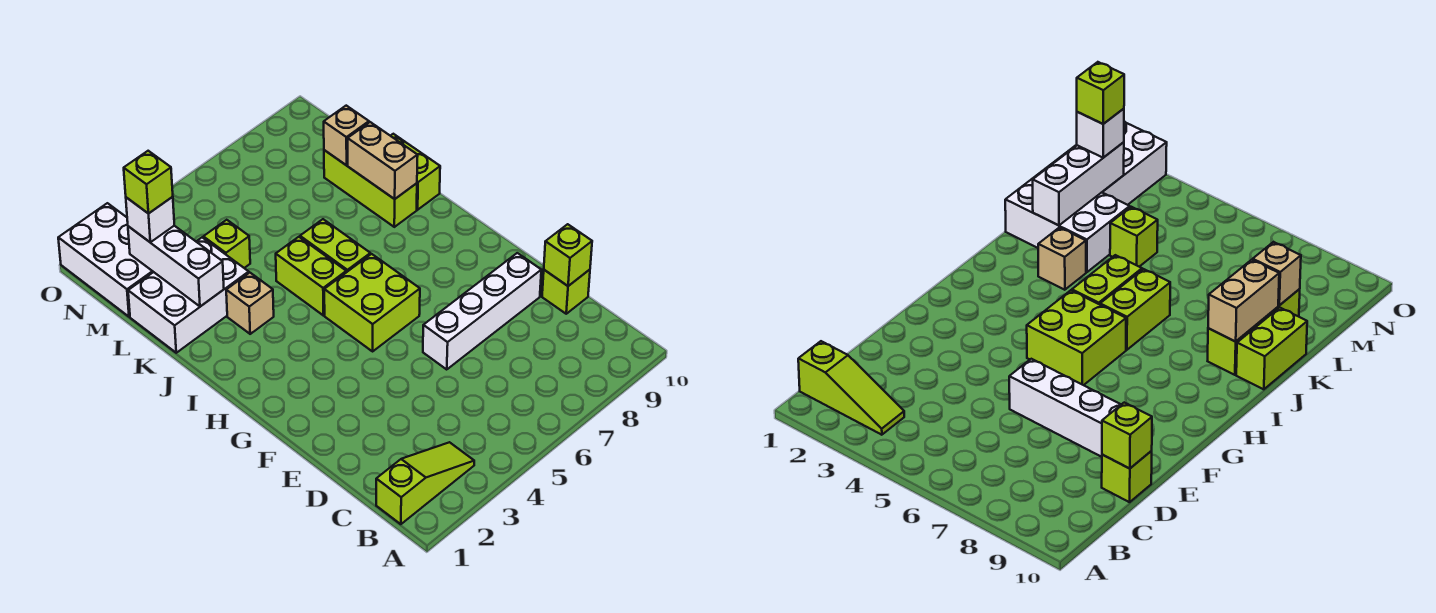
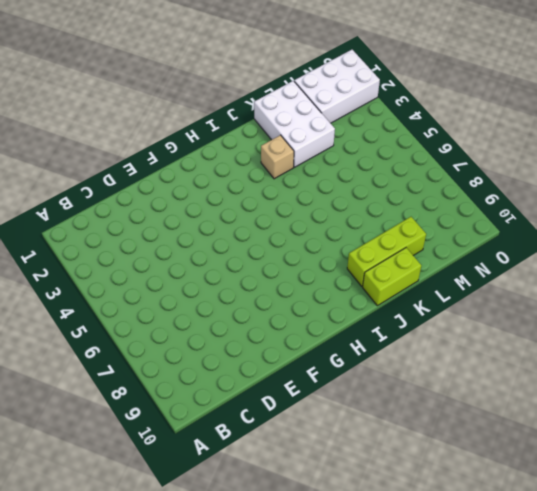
none -> lime 1x3 slope [376,442,474,524]
none -> lime 1x1 brick [542,270,590,314]
none -> white 1x4 brick [423,253,541,369]

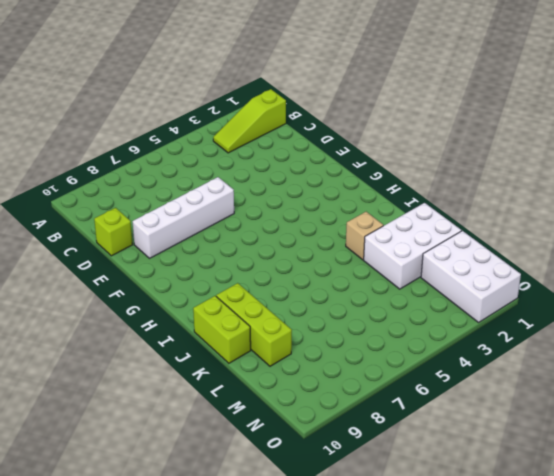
none -> lime 2x2 brick [324,254,420,351]
none -> lime 1x2 brick [276,237,346,315]
none -> lime 1x2 brick [300,219,370,272]

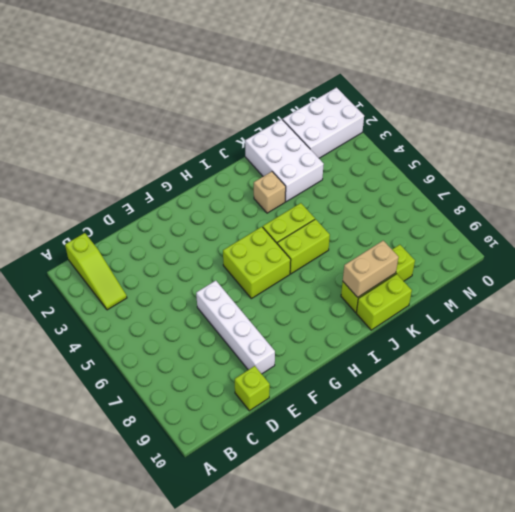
none -> lime 1x1 brick [203,220,250,268]
none -> lime 1x1 brick [544,224,592,286]
none -> white 1x3 brick [128,226,224,306]

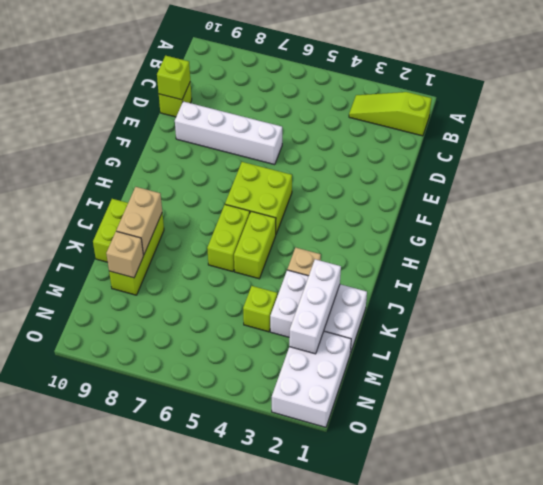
none -> white 1x1 brick [126,197,174,242]
none -> lime 1x1 brick [124,151,173,214]

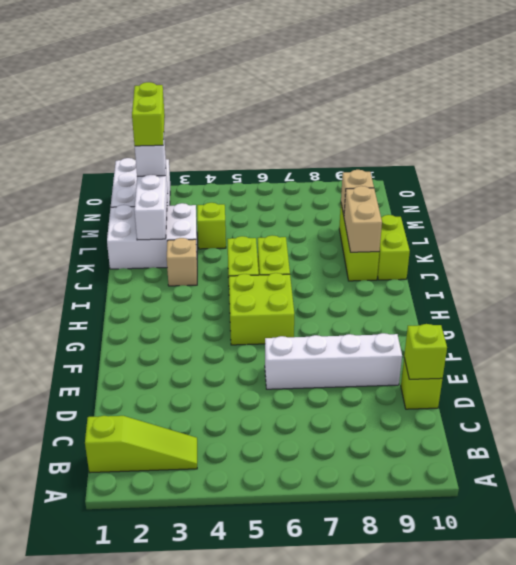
lime 1x2 brick [132,82,165,146] -> lime 1x1 brick [124,151,173,214]

